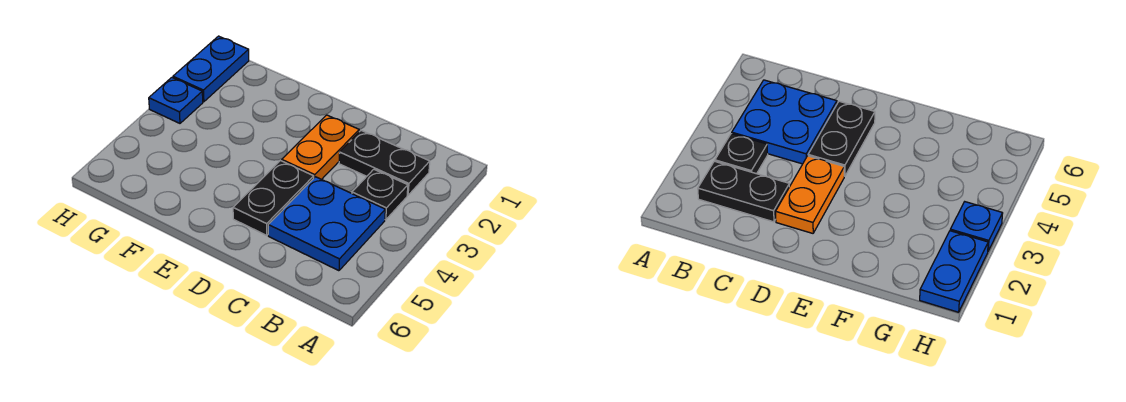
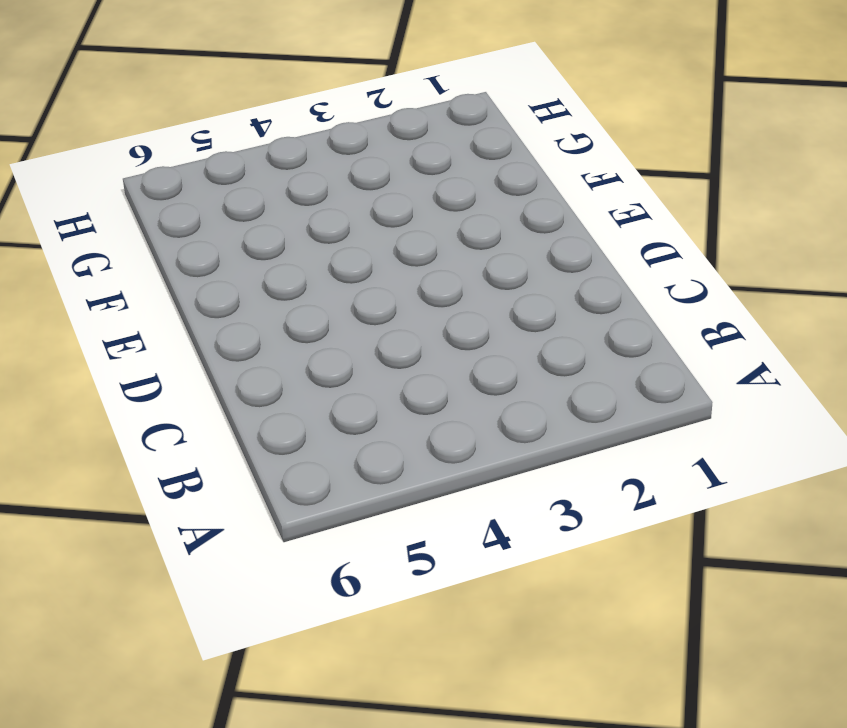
none -> black 1x2 plate [339,131,430,195]
none -> black 1x1 plate [352,169,408,220]

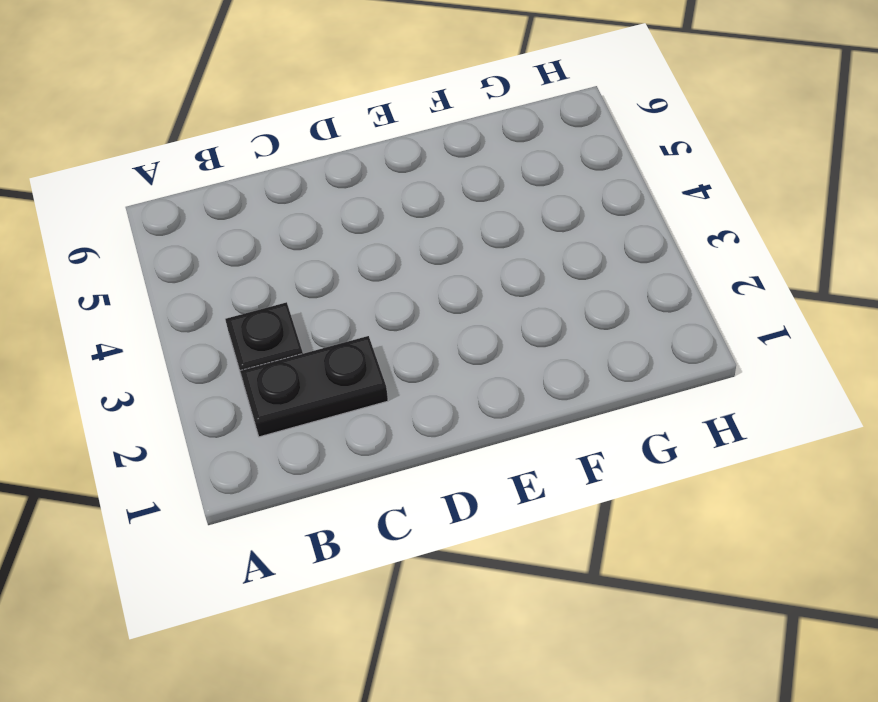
none -> blue 2x2 plate [268,177,385,271]
none -> orange 1x2 plate [282,115,359,179]

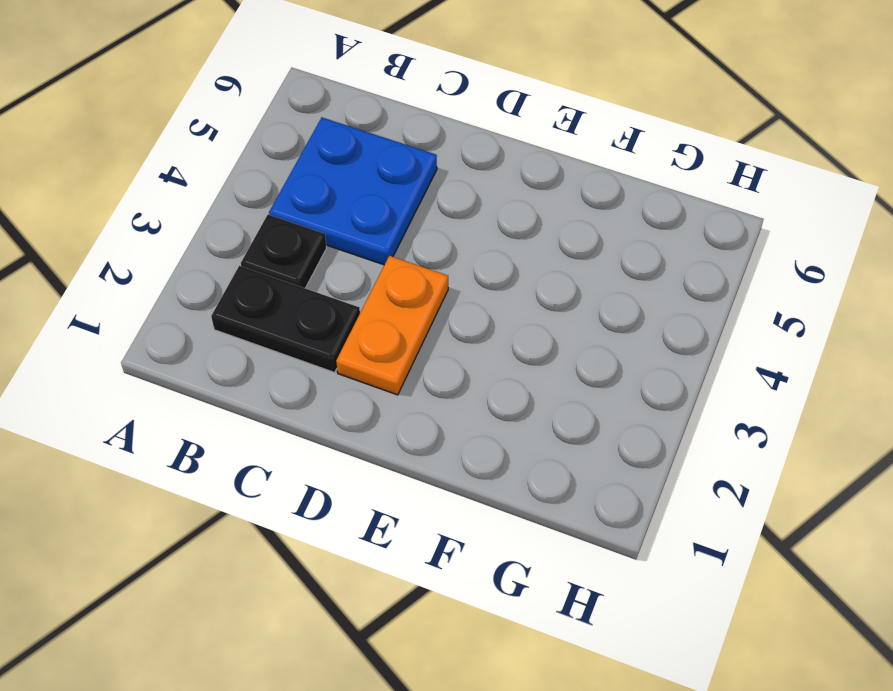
none -> black 1x2 plate [233,161,314,235]
none -> blue 1x2 plate [173,36,249,102]

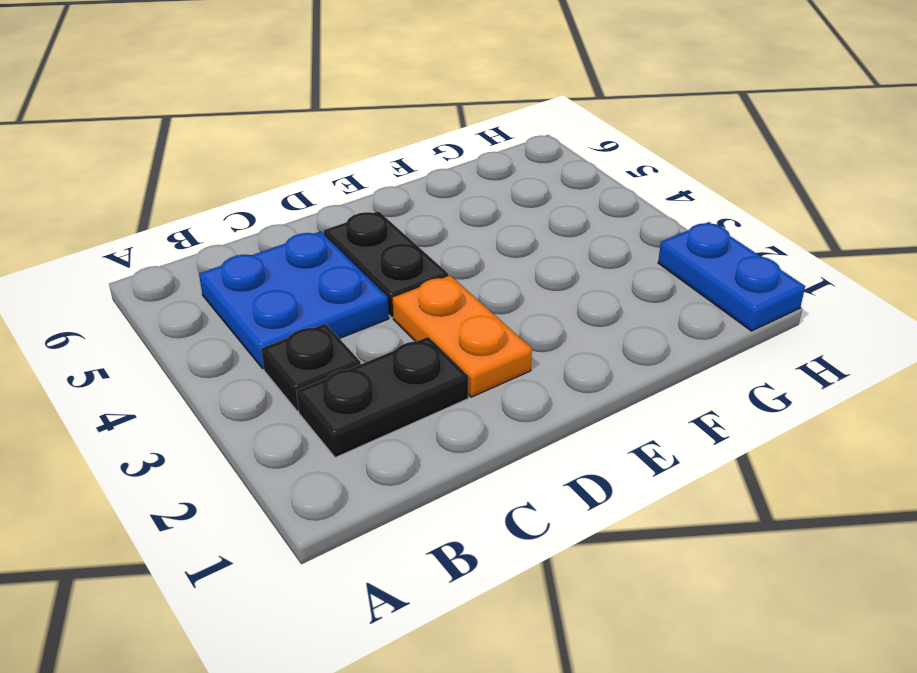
none -> blue 1x1 plate [149,78,203,123]

